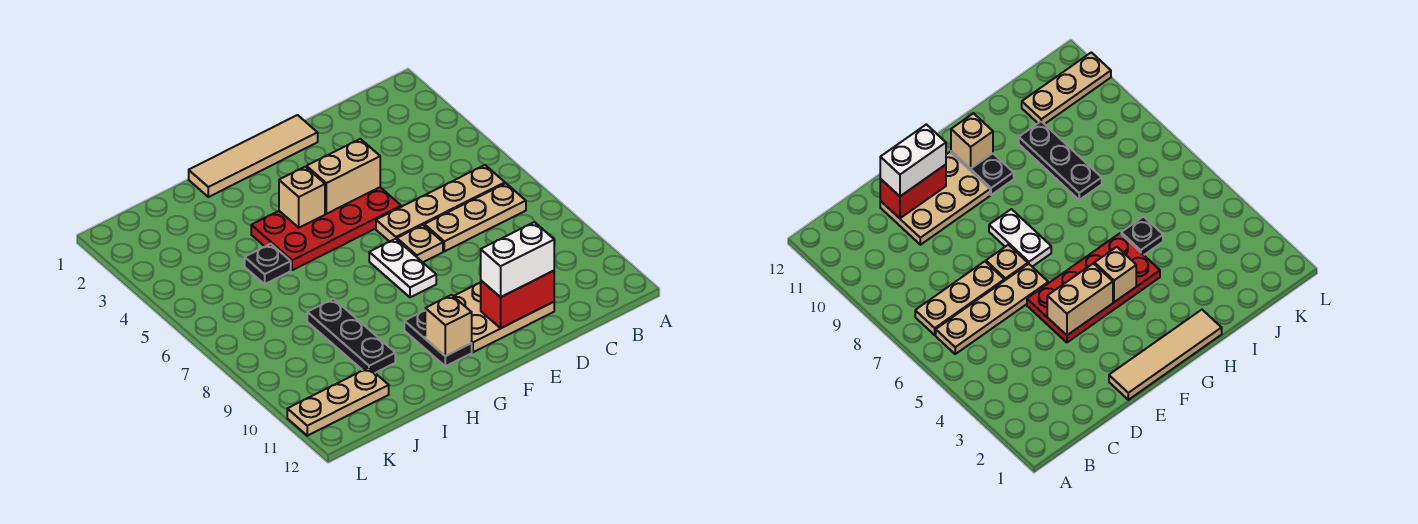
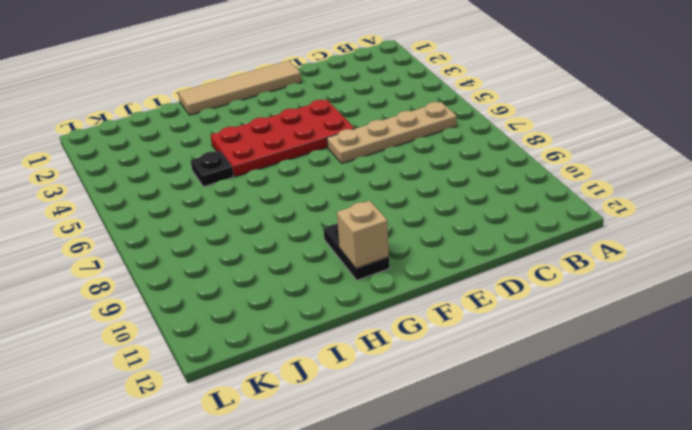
none -> tan 1x3 plate [424,183,526,251]
none -> tan 2x3 plate [454,282,554,352]
none -> tan 1x1 plate [397,225,443,262]

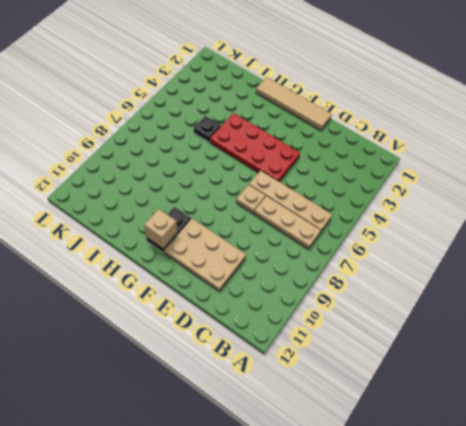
none -> white 1x2 plate [369,239,436,297]
none -> black 1x3 plate [307,299,395,373]
none -> tan 1x3 plate [287,368,389,436]

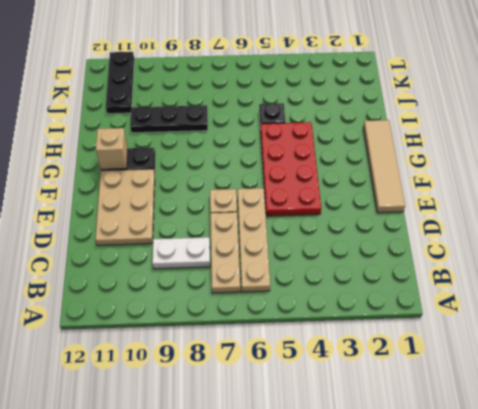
white 1x2 plate [152,237,210,269] -> white 1x2 plate moved to [369,239,436,297]
black 1x3 plate [106,51,134,114] -> tan 1x3 plate [287,368,389,436]
none -> red 1x2 brick [481,271,554,328]
none -> tan 1x2 brick [307,139,380,214]
none -> tan 1x1 brick [279,167,325,228]

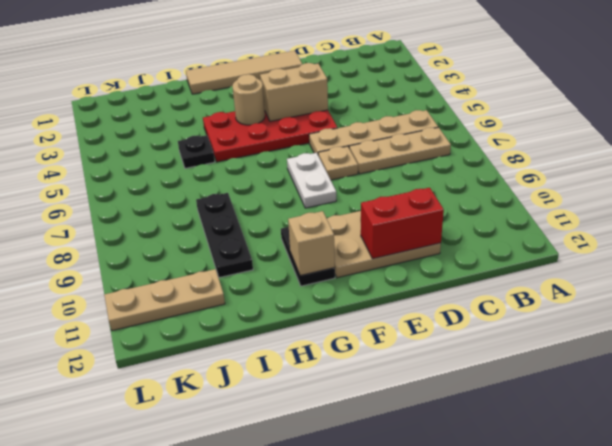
tan 1x1 round brick [232,74,265,125] -> tan 1x1 brick [279,167,325,228]
none -> white 1x2 brick [481,222,554,297]

